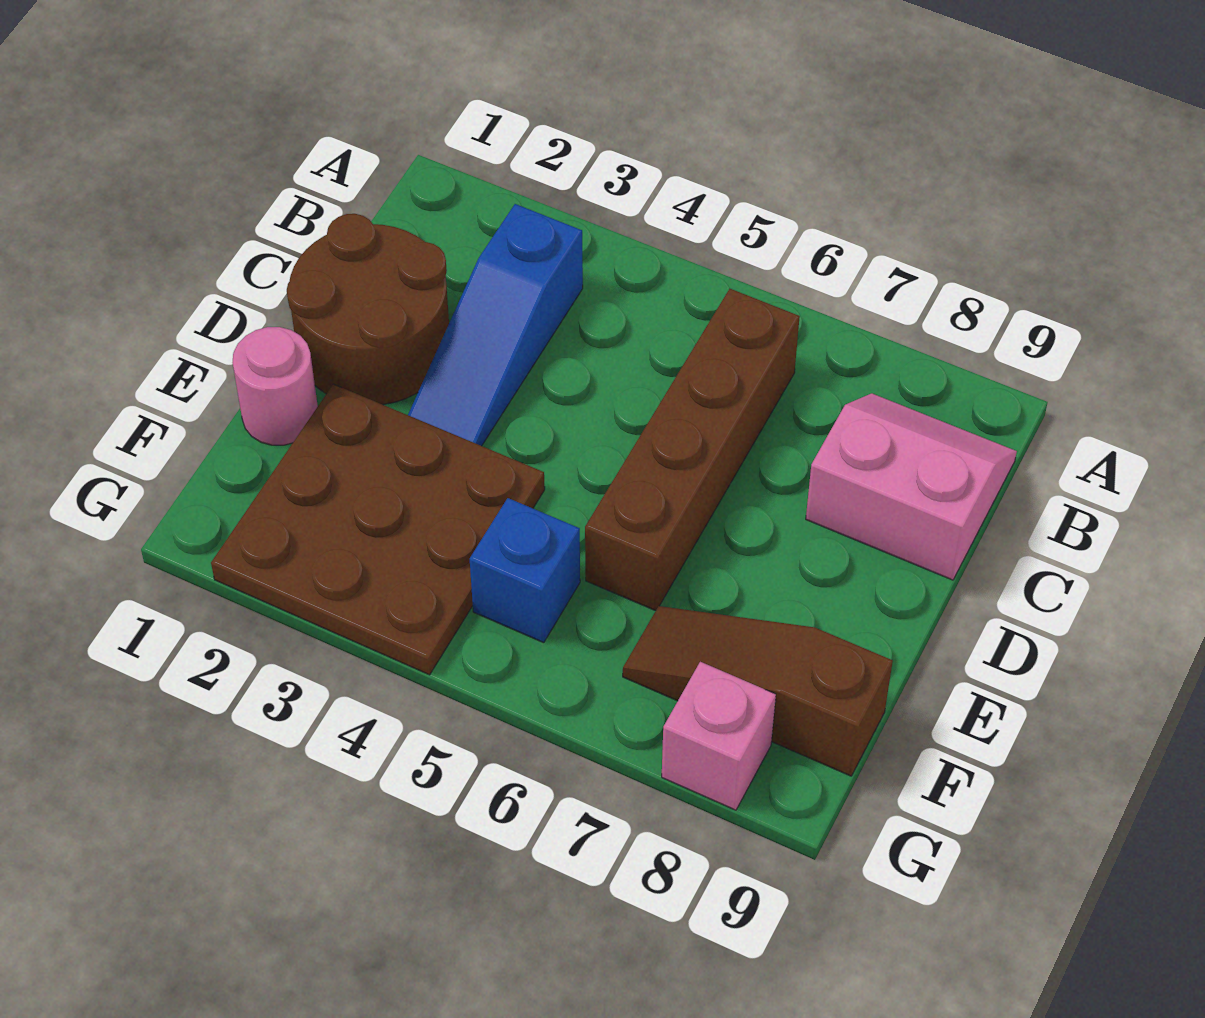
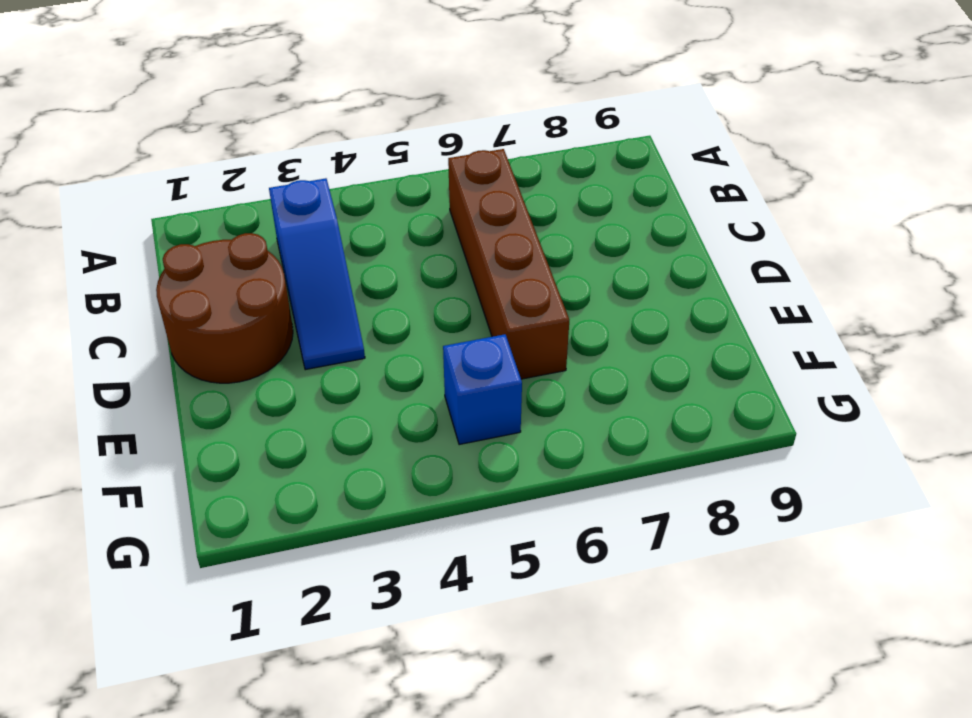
none -> pink 2x2 slope [806,393,1017,580]
none -> pink 1x1 round brick [232,327,318,445]

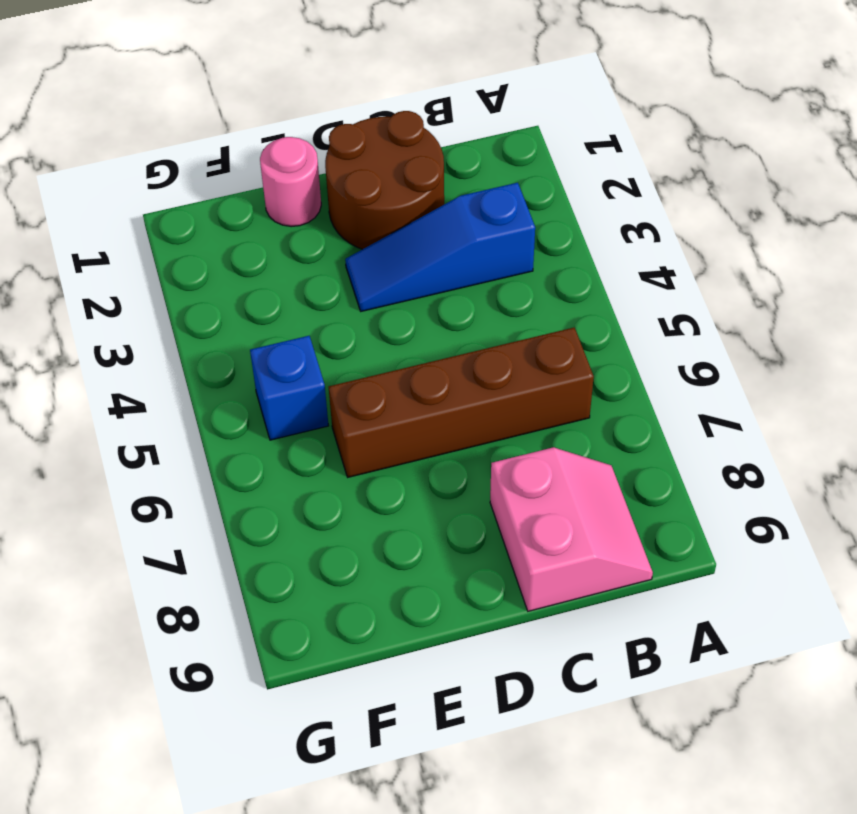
none -> brown 3x3 plate [211,384,545,675]
none -> brown 1x3 slope [623,606,893,776]

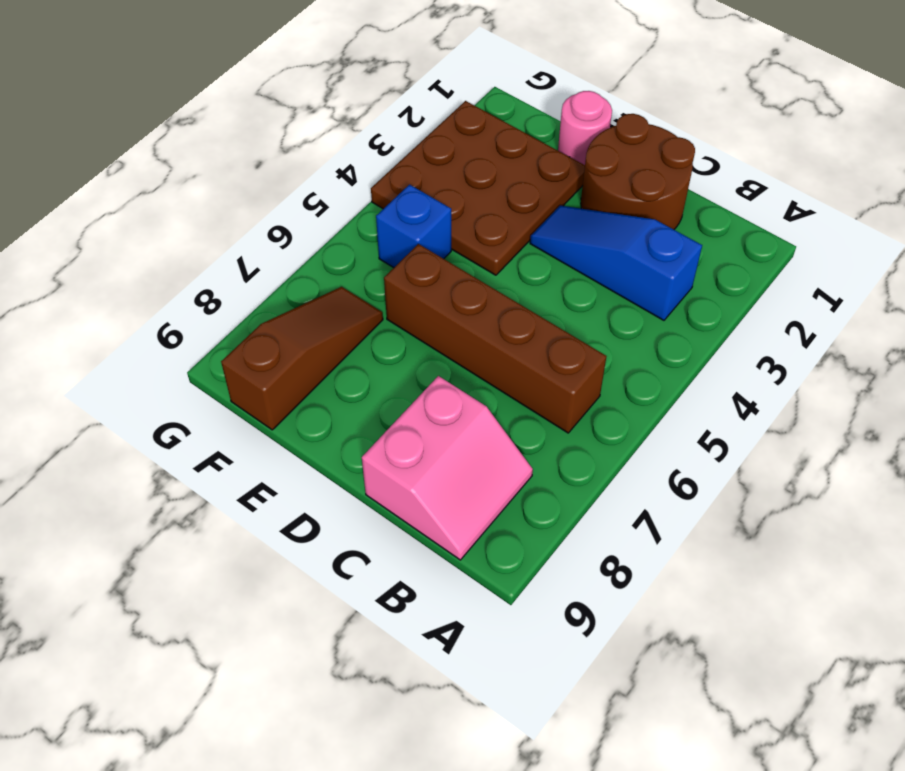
none -> pink 1x1 brick [662,662,776,810]

